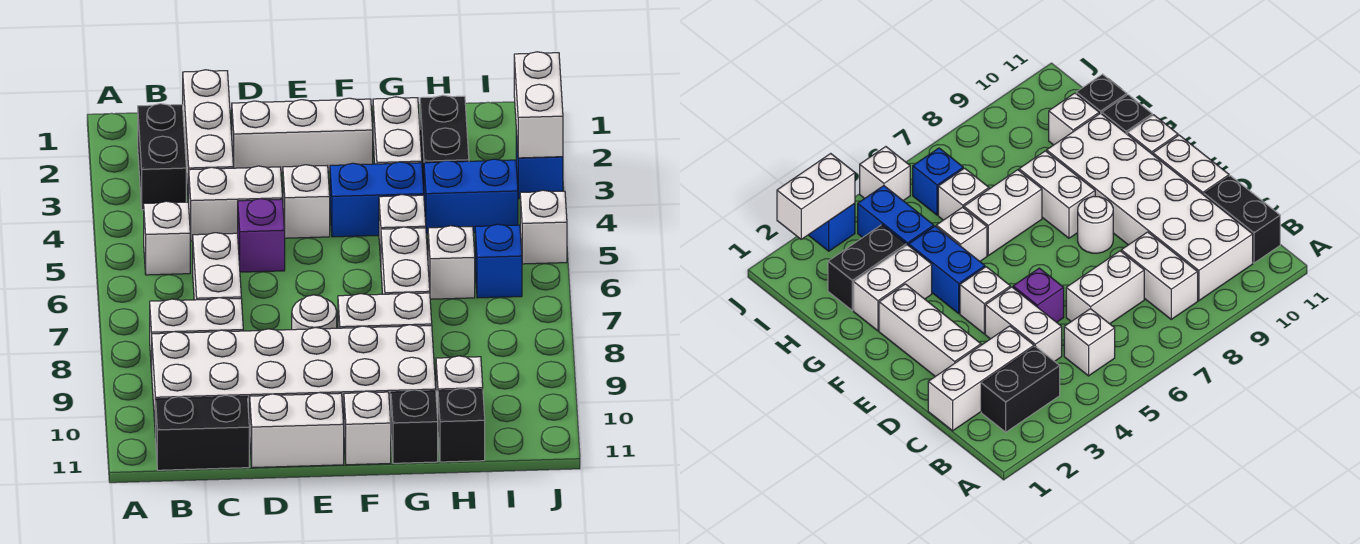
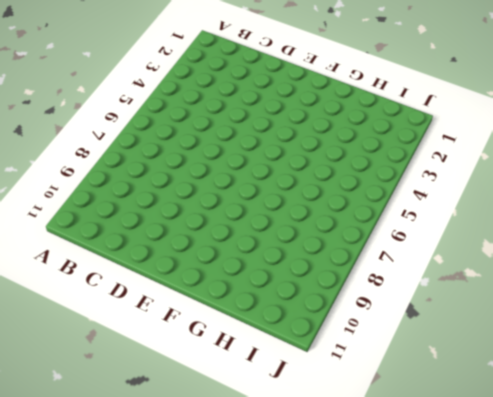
none -> black 1x2 brick [138,104,186,210]
none -> white 1x1 brick [144,201,190,275]
none -> white 1x2 brick [150,298,243,372]

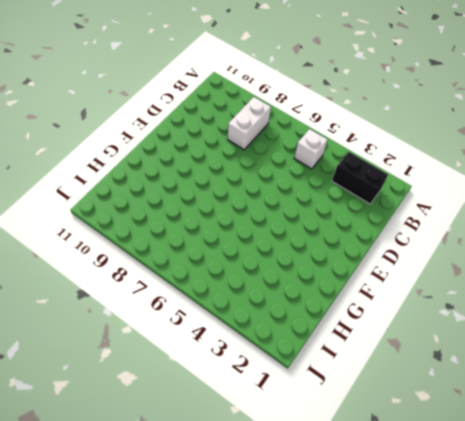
none -> white 2x6 brick [152,325,436,437]
none -> black 1x2 brick [156,395,249,470]
none -> white 1x3 brick [183,70,233,203]

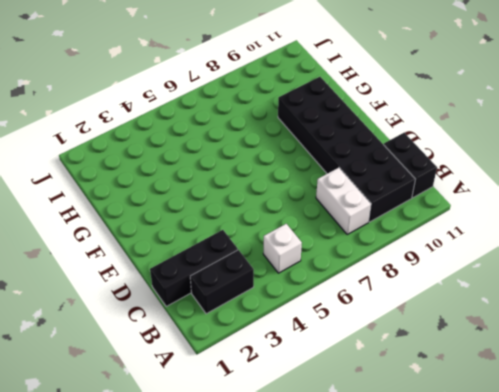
black 2x6 brick [278,77,415,222] -> white 2x6 brick [152,325,436,437]
black 1x3 brick [150,230,238,306] -> white 1x3 brick [183,70,233,203]
none -> white 1x2 brick [189,166,283,241]
none -> white 1x2 brick [193,233,241,300]
none -> white 1x3 brick [232,98,373,173]

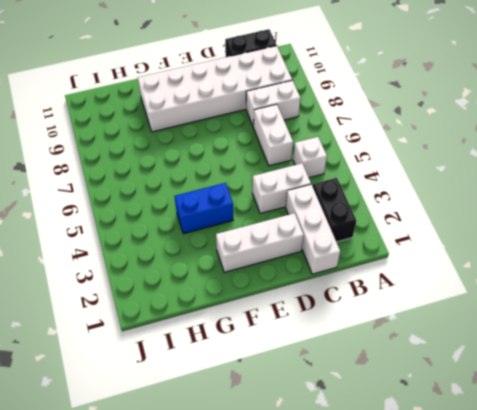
none -> purple 1x1 brick [238,199,285,272]
none -> white 1x2 brick [250,393,344,468]
none -> white 1x1 brick [283,165,330,238]

